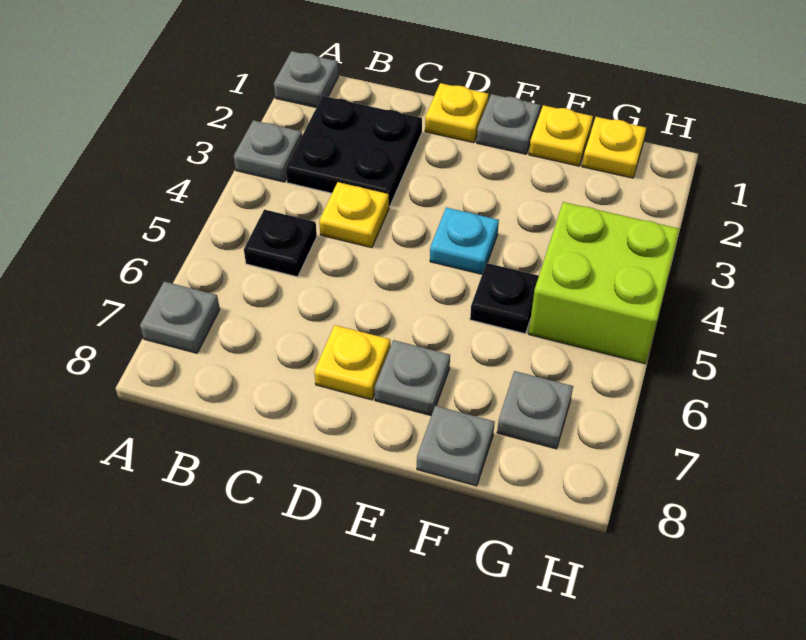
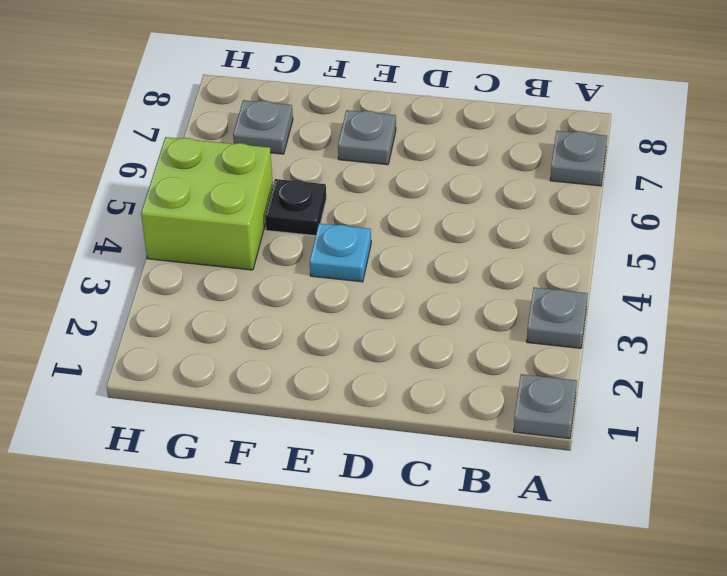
none -> black 2x2 plate [286,96,422,207]
none -> black 1x1 plate [244,210,317,277]
none -> yellow 1x1 plate [319,182,389,248]

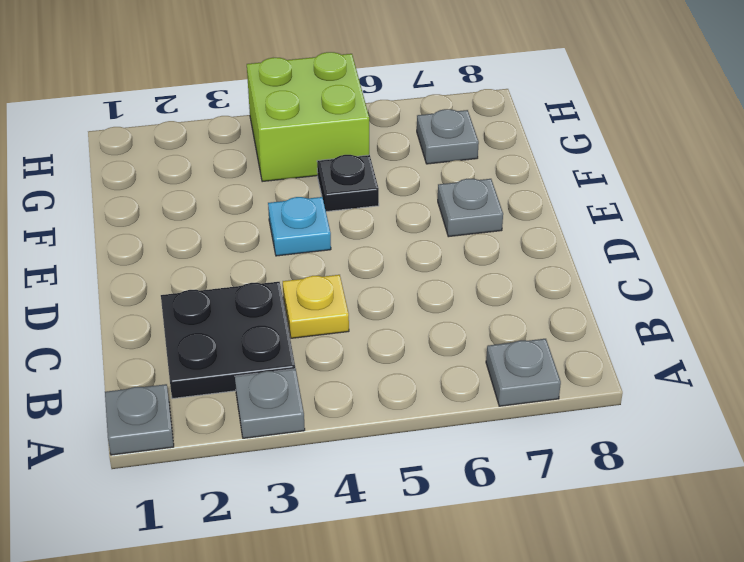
none -> black 1x1 plate [244,210,317,277]
none -> yellow 1x1 plate [425,83,489,143]
none -> yellow 1x1 plate [314,325,391,400]

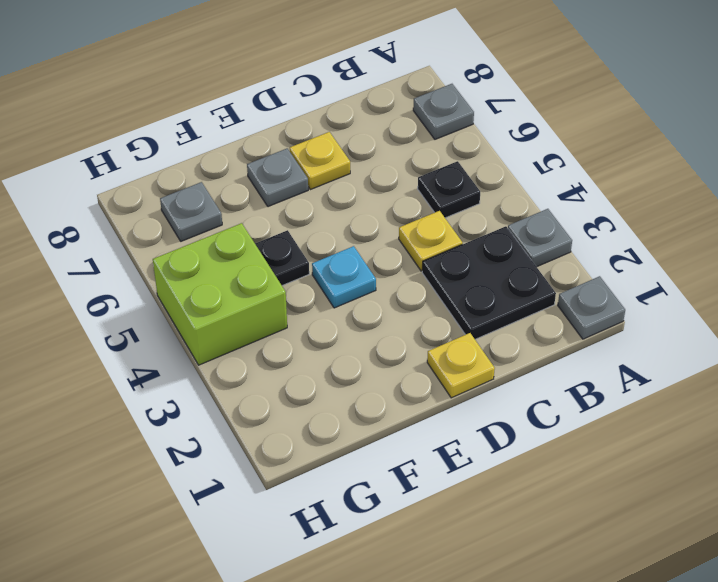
none -> grey 1x1 plate [477,94,540,154]
none -> yellow 1x1 plate [529,105,593,166]
none -> grey 1x1 plate [417,406,495,486]

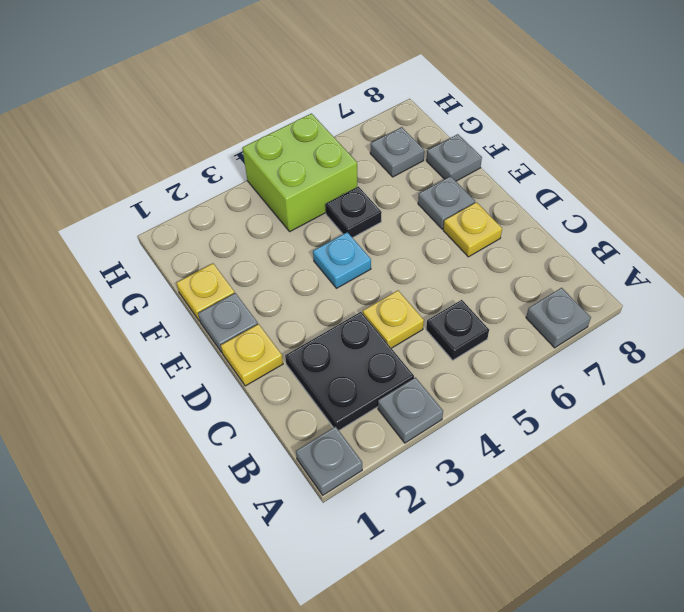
none -> yellow 1x1 plate [582,117,646,178]

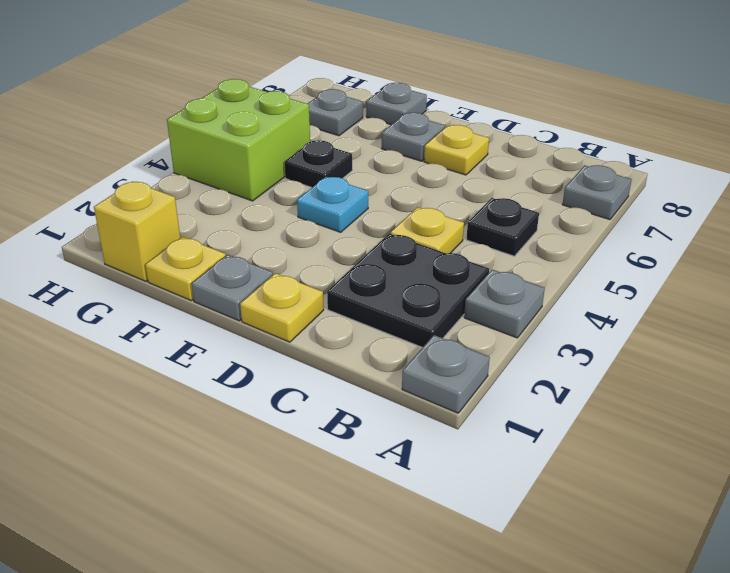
yellow 1x1 brick [94,182,180,281] -> yellow 1x1 plate [582,117,646,178]

